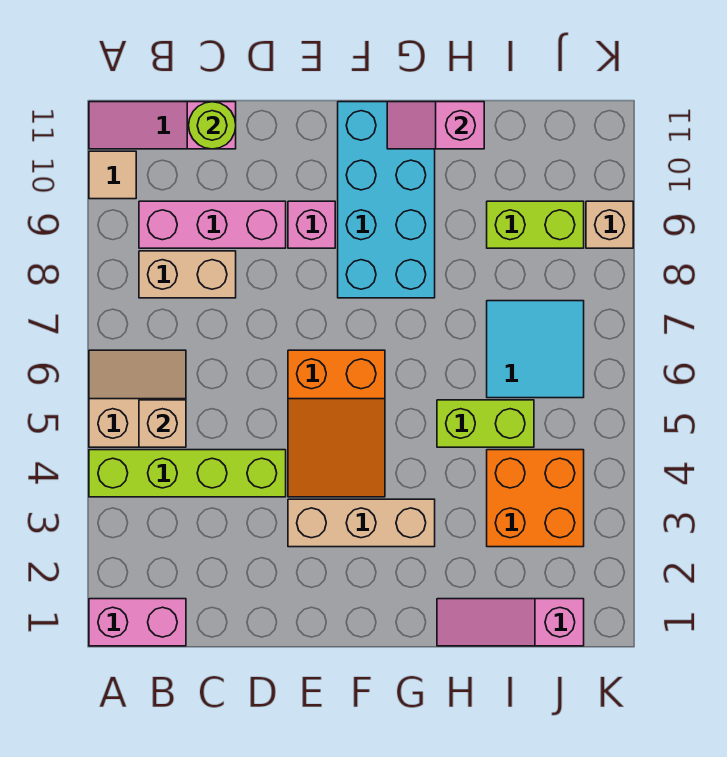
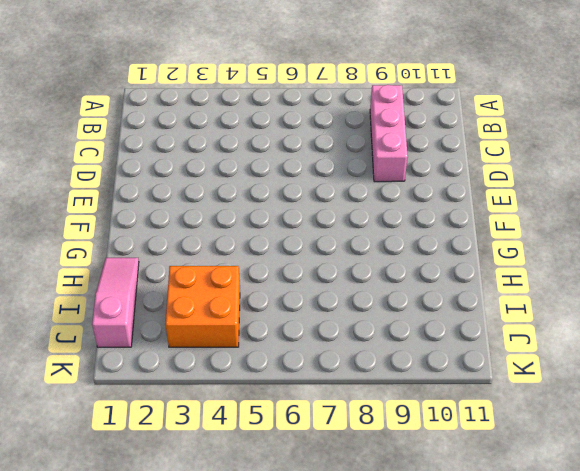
none -> pink 1x2 brick [89,599,186,646]
none -> lime 1x4 brick [89,450,286,497]
none -> tan 2x2 slope [89,350,186,447]

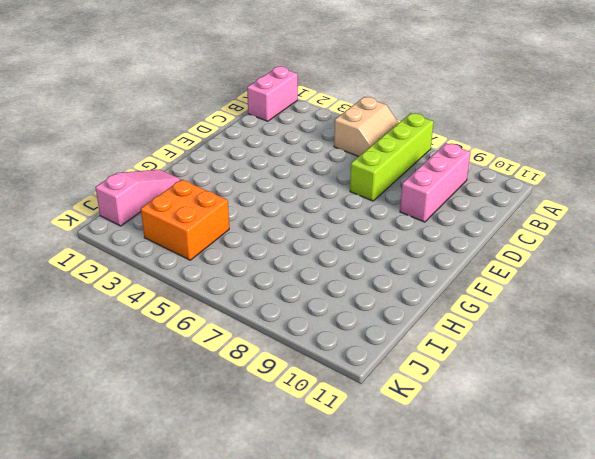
lime 1x4 brick [350,113,433,201] -> lime 1x4 brick moved to [89,450,286,497]
none -> tan 1x1 tile [89,151,136,199]
none -> pink 1x3 slope [89,102,236,149]
none -> tan 1x2 brick [139,251,236,298]

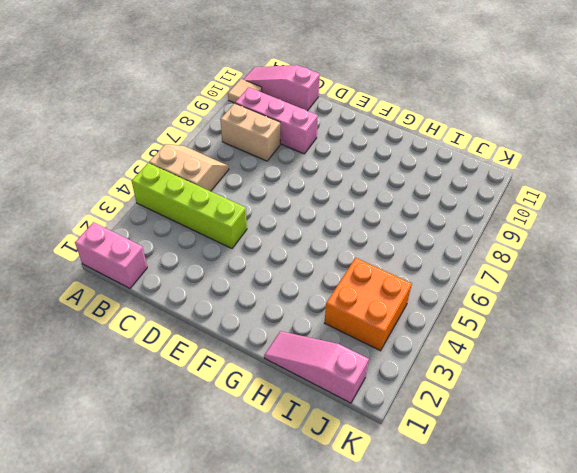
none -> tan 1x3 brick [288,499,435,547]
none -> orange 2x3 slope [288,350,385,497]
none -> pink 1x1 brick [288,201,335,248]

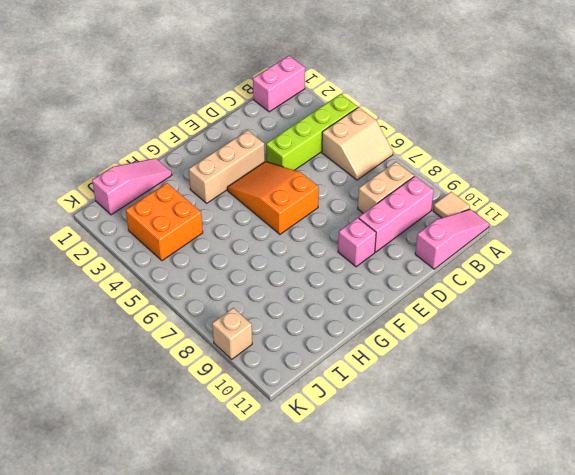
none -> cyan 2x4 brick [338,102,435,298]
none -> lime 1x2 brick [437,400,534,447]
none -> cyan 2x2 tile [487,301,584,398]

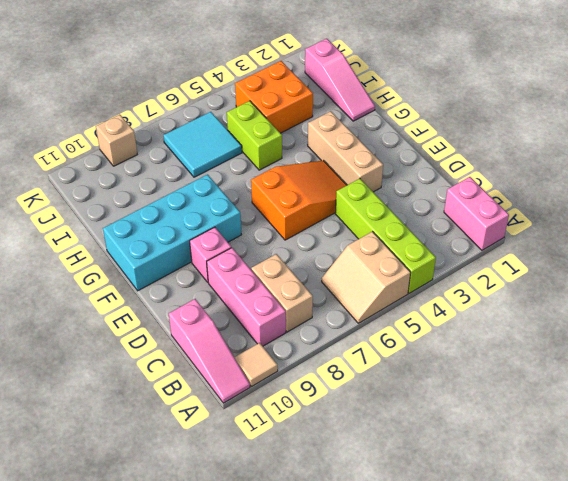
none -> lime 1x2 brick [487,201,584,248]
none -> tan 1x1 brick [139,400,186,447]
none -> lime 1x1 round brick [189,102,236,149]

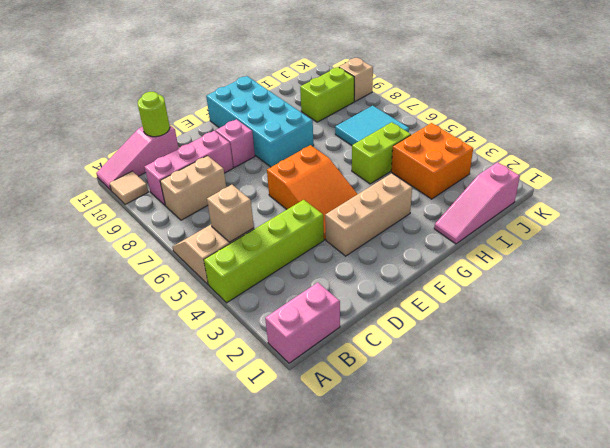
none -> pink 1x2 slope [387,102,484,149]

